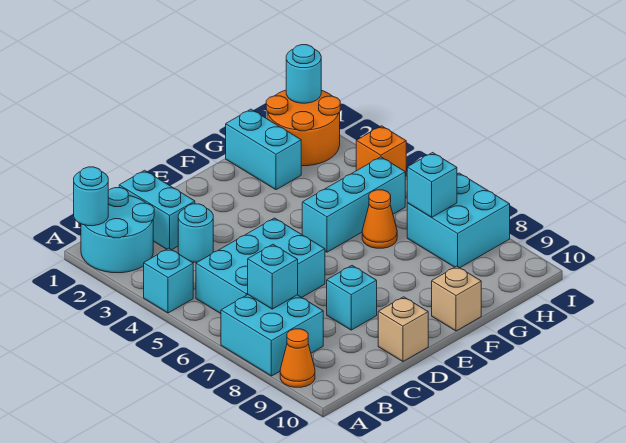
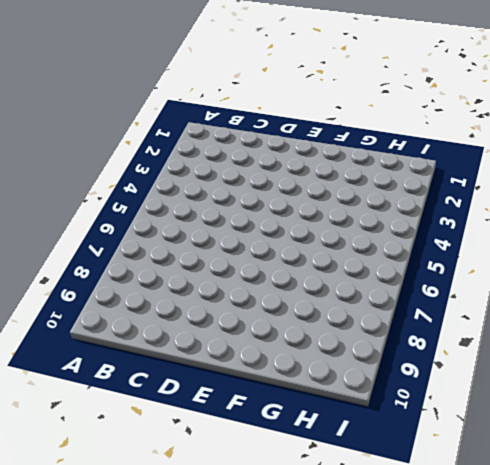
none -> cyan 2x2 round brick [81,188,154,273]
none -> cyan 1x1 brick [144,248,193,313]
none -> cyan 2x2 brick [221,295,323,376]

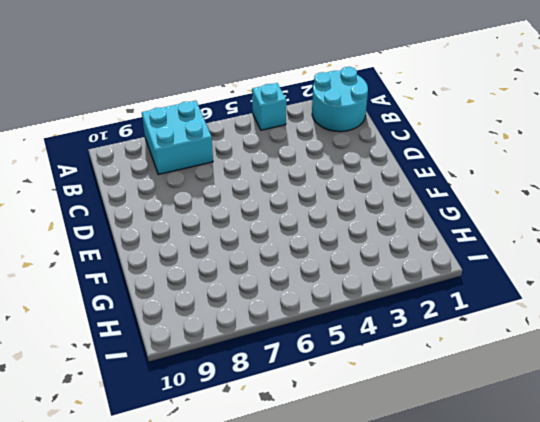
none -> orange 1x1 cone [280,329,315,387]
none -> cyan 2x3 brick [196,218,325,314]
none -> cyan 1x2 brick [119,170,195,250]

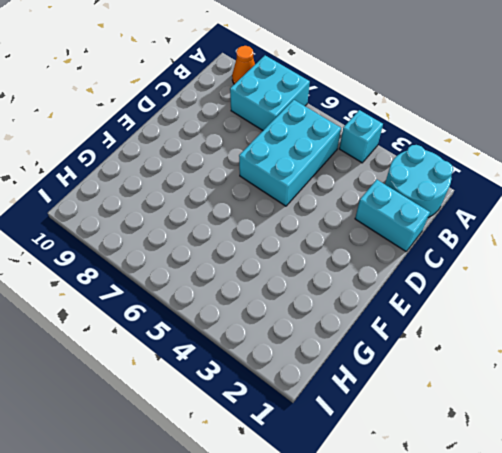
none -> cyan 1x1 round brick [178,204,213,262]
none -> cyan 1x1 brick [327,266,377,330]
none -> tan 1x1 brick [378,297,428,362]

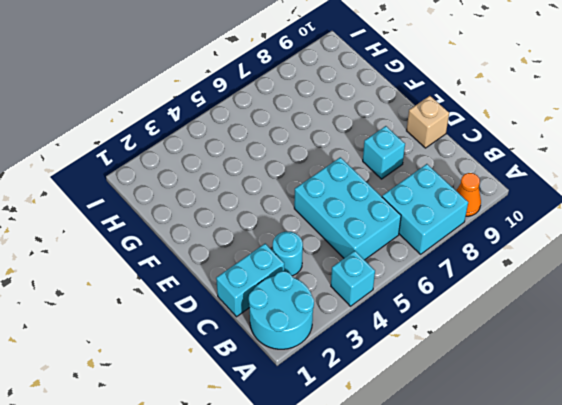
none -> cyan 1x3 brick [302,157,405,252]
none -> tan 1x1 brick [432,266,481,331]
none -> cyan 1x2 brick [226,109,301,190]

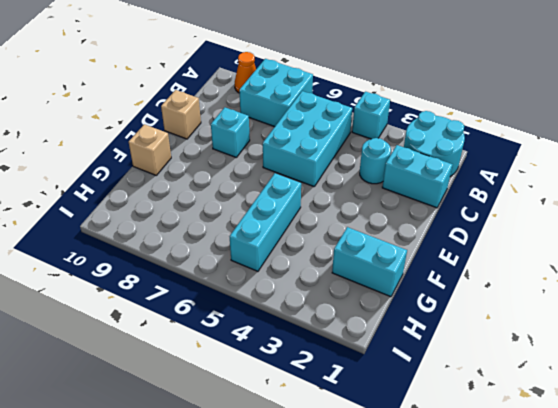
none -> orange 1x1 cone [362,190,397,248]
none -> orange 2x2 round brick [266,90,340,166]
none -> cyan 2x2 brick [407,173,510,268]

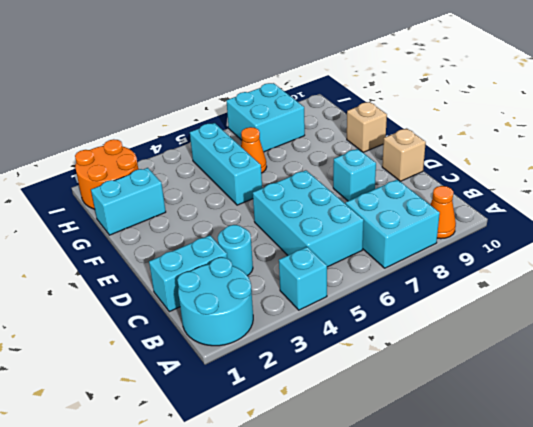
none -> orange 1x1 brick [356,126,406,177]
none -> cyan 1x1 round brick [74,167,108,226]
none -> cyan 1x1 brick [248,244,298,309]

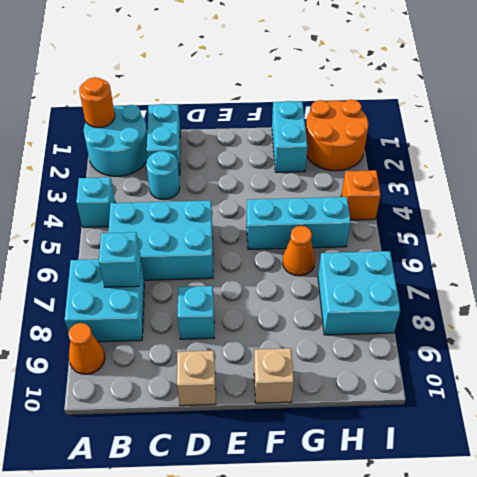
orange 1x1 round brick [79,77,115,128] -> cyan 1x1 round brick [74,167,108,226]
none -> cyan 1x1 brick [407,153,457,217]
none -> cyan 1x1 round brick [286,45,321,103]

